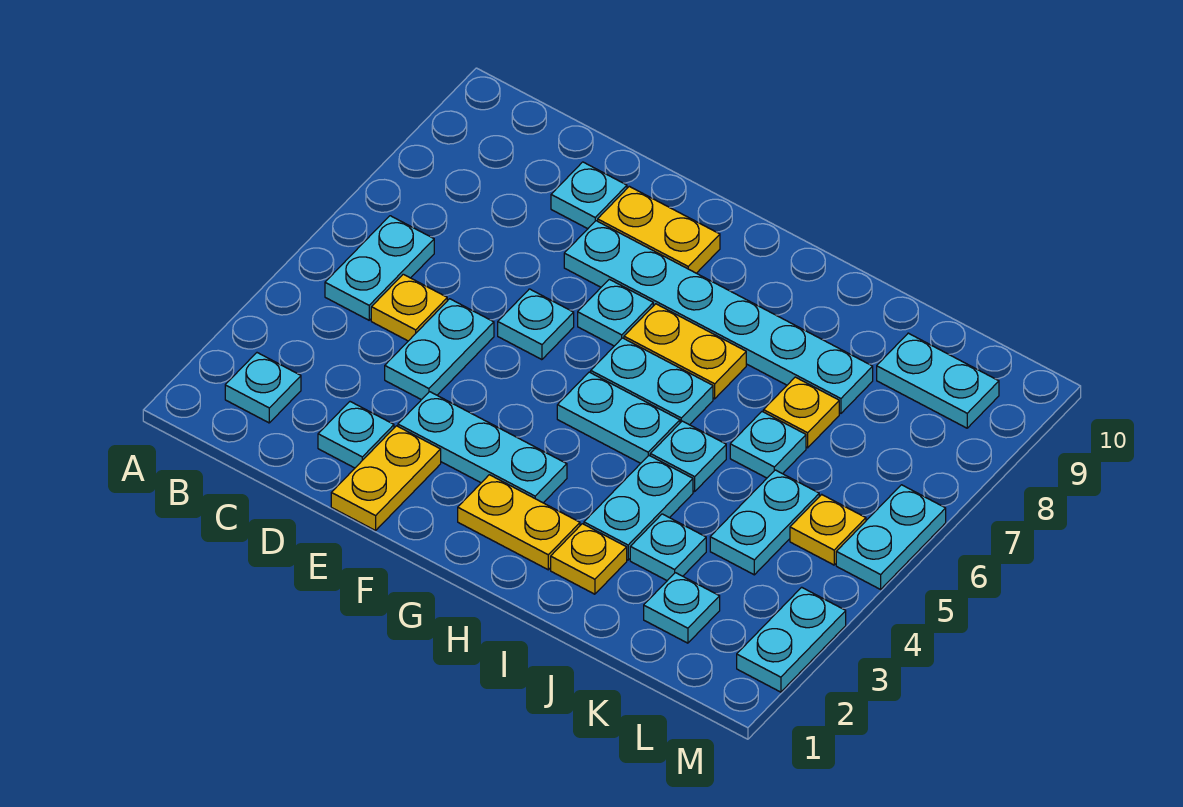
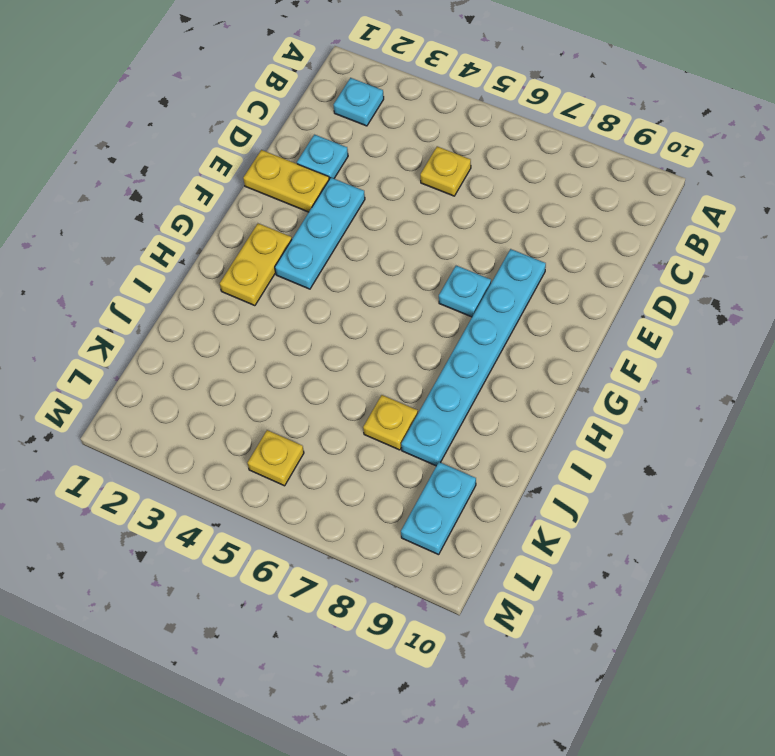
none -> cyan 1x2 plate [325,216,434,320]
none -> cyan 1x2 plate [385,299,494,400]
none -> cyan 1x1 plate [551,162,627,229]

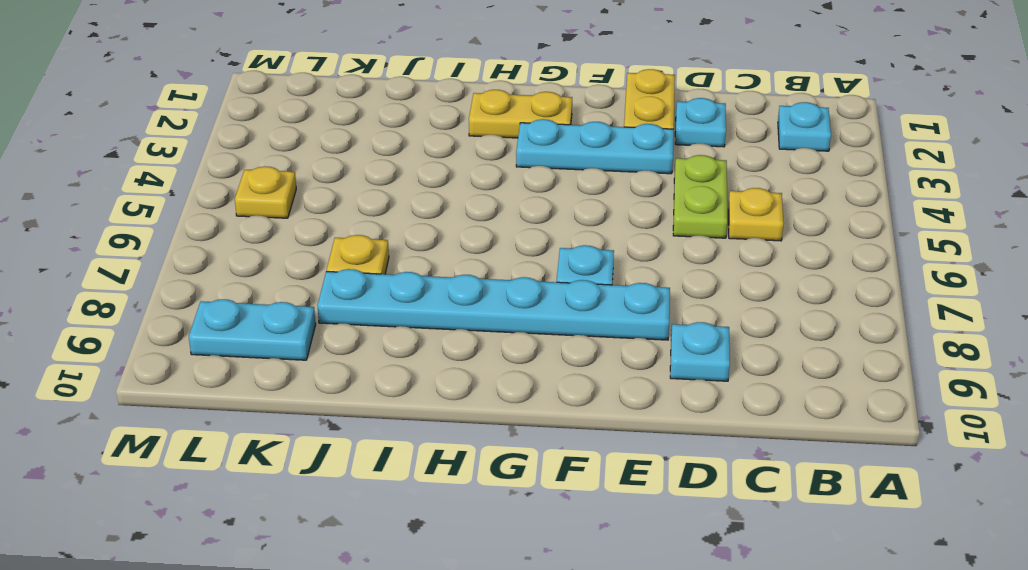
lime 1x2 plate [673,155,727,238] -> cyan 1x2 plate [385,299,494,400]
none -> cyan 1x2 plate [325,216,434,320]
none -> cyan 1x1 plate [498,289,574,360]
none -> yellow 1x2 plate [598,186,720,273]

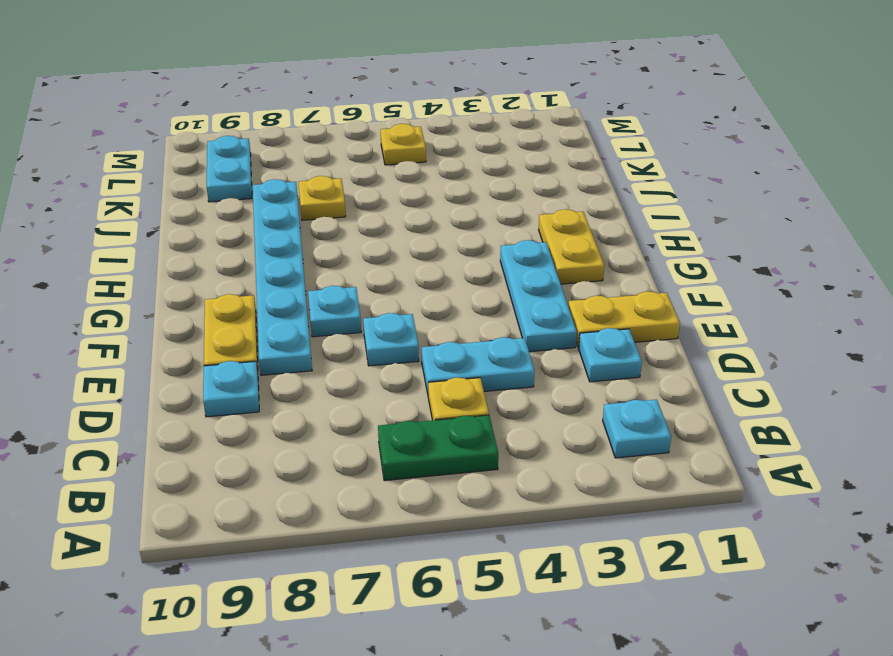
green 1x2 plate [378,415,498,481] -> cyan 1x2 plate [325,216,434,320]
none -> cyan 1x2 plate [557,372,680,463]
none -> cyan 1x2 plate [591,338,713,425]
none -> yellow 1x2 plate [624,304,746,399]

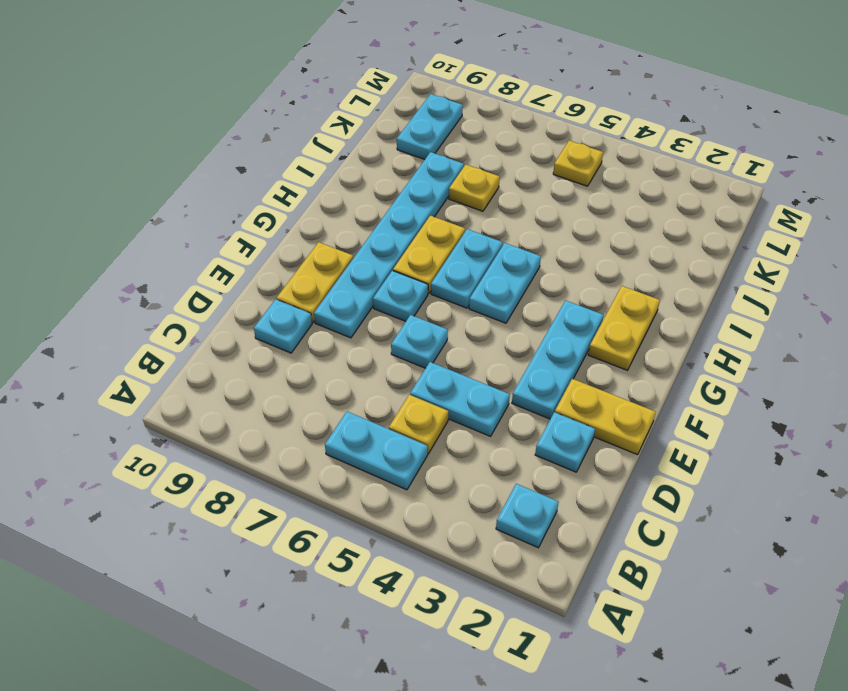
none -> yellow 1x1 plate [551,524,627,594]
none -> cyan 1x2 plate [584,456,693,560]
none -> cyan 1x1 plate [650,421,726,492]

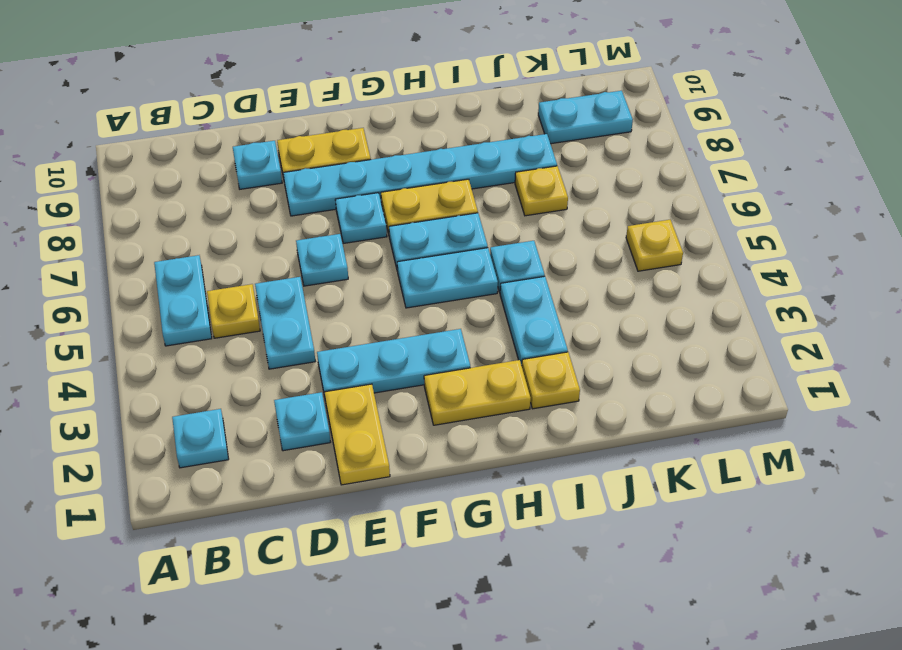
none -> cyan 1x1 plate [630,514,706,581]
none -> cyan 1x1 plate [730,412,806,478]
none -> cyan 1x1 plate [644,573,720,643]

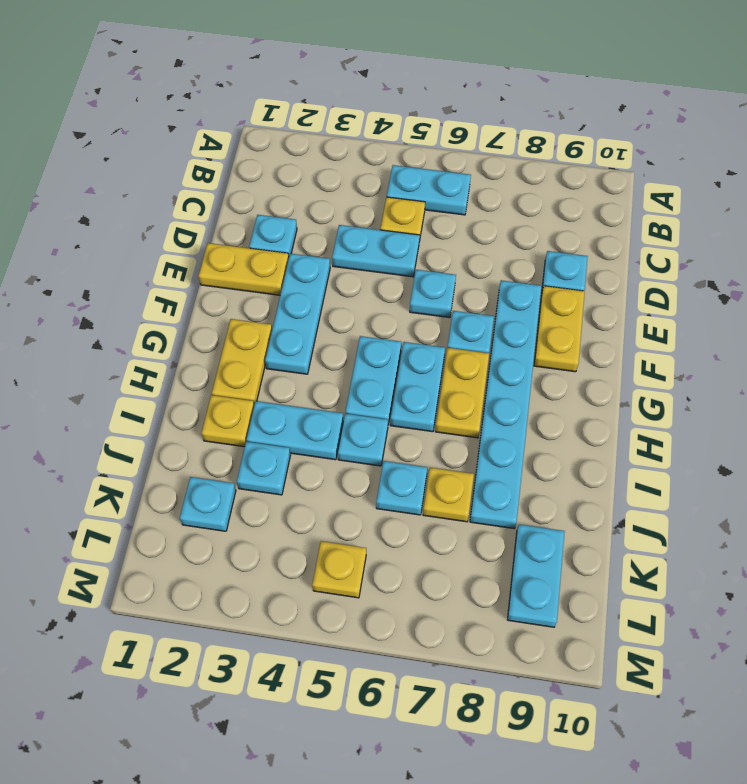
none -> cyan 1x1 plate [225,353,301,423]
none -> cyan 1x2 plate [710,470,819,575]
none -> cyan 1x2 plate [737,587,846,692]

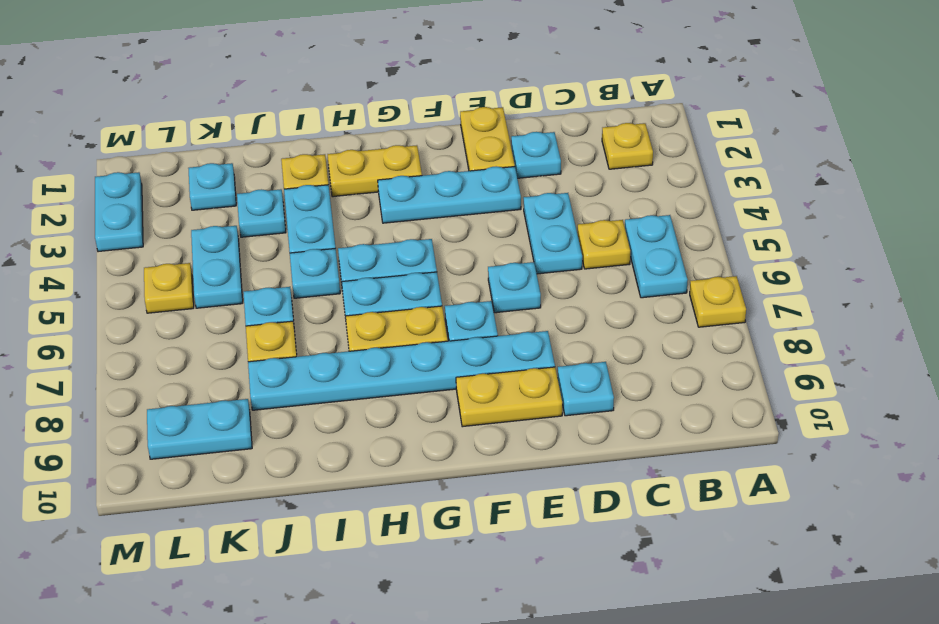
yellow 1x1 plate [690,276,746,327] -> none
yellow 1x1 plate [602,123,653,169] -> cyan 1x1 plate [225,353,301,423]
none -> cyan 1x2 plate [836,485,946,589]

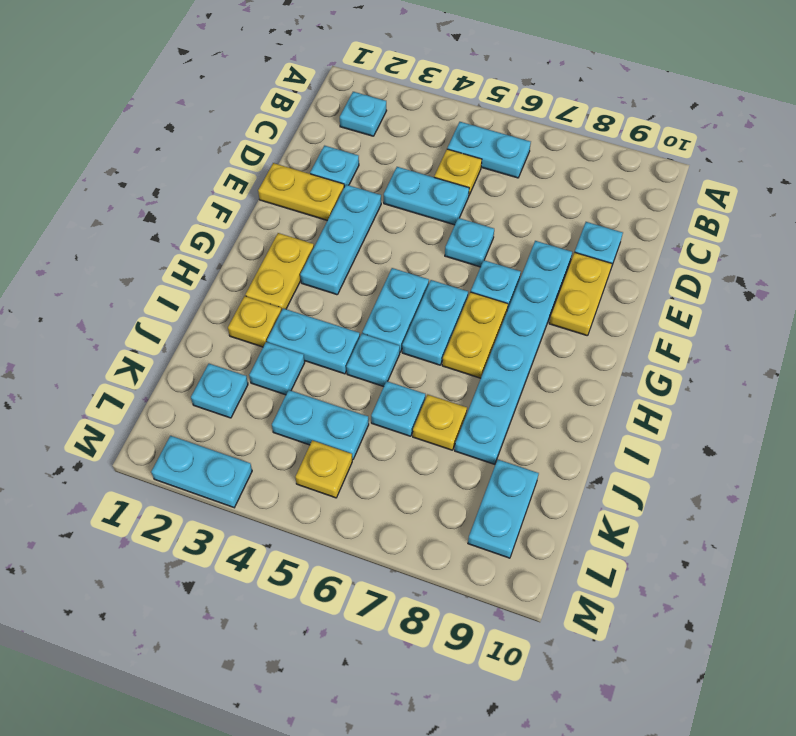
none -> cyan 1x2 plate [836,485,946,589]

